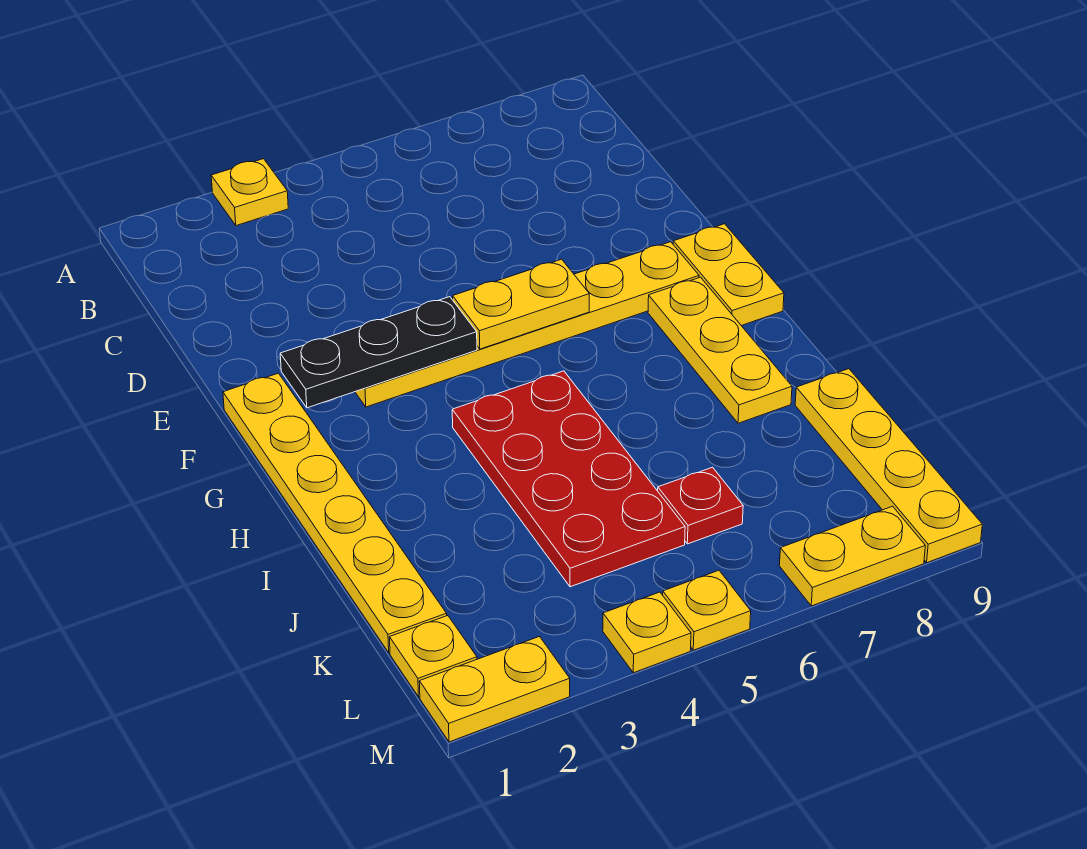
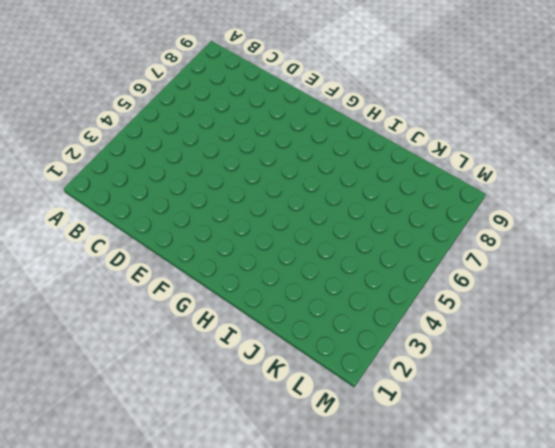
none -> yellow 1x1 plate [211,159,288,226]
none -> yellow 1x6 plate [223,373,447,653]
none -> yellow 1x6 plate [355,242,699,407]

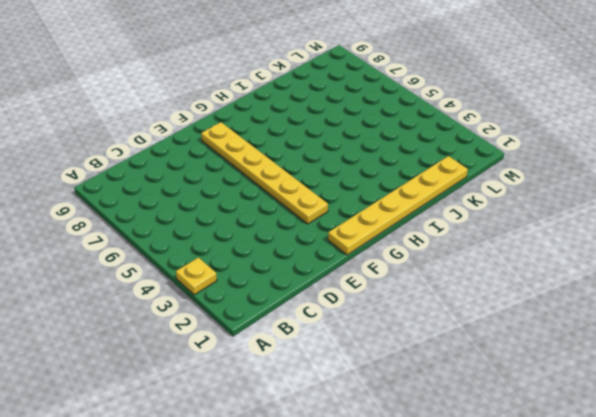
none -> yellow 1x2 plate [673,224,784,326]
none -> yellow 1x3 plate [648,277,792,423]
none -> red 2x4 plate [452,371,685,587]

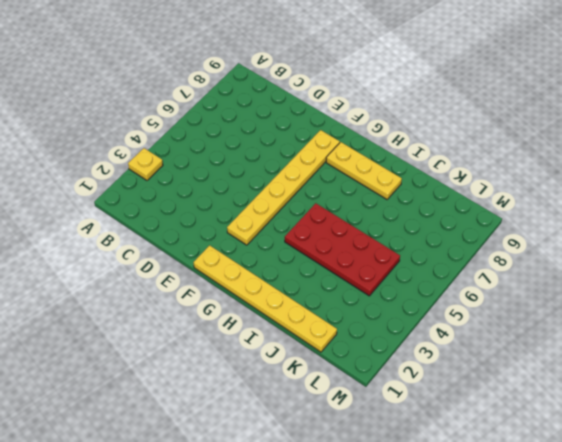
none -> yellow 1x2 plate [673,224,784,326]
none -> yellow 1x4 plate [795,369,982,563]
none -> red 1x1 plate [658,467,743,544]

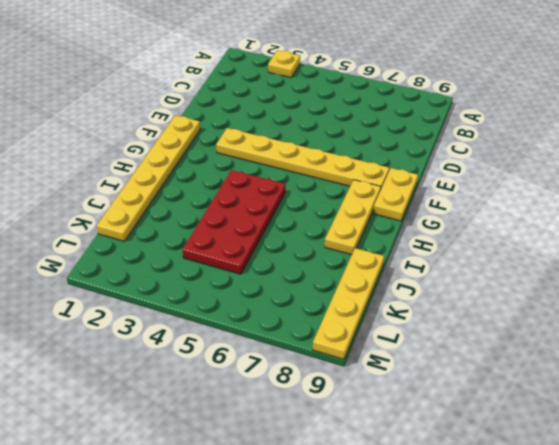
none -> red 1x1 plate [658,467,743,544]
none -> yellow 1x1 plate [389,616,477,697]
none -> yellow 1x2 plate [419,637,570,742]

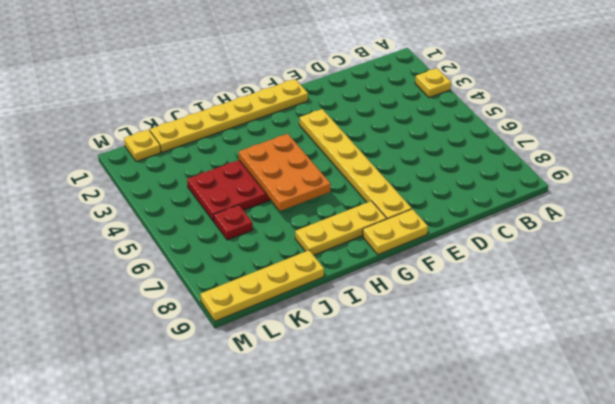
orange 2x3 plate [239,134,331,211] -> none
none -> yellow 1x2 plate [419,637,570,742]
none -> yellow 1x1 plate [603,592,691,673]
none -> yellow 1x1 plate [663,570,751,650]

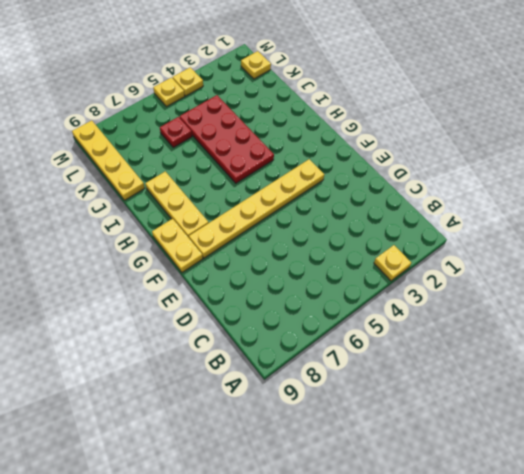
none -> yellow 1x6 plate [223,373,447,653]
none -> yellow 1x2 plate [419,637,570,742]
none -> yellow 1x2 plate [779,506,925,606]

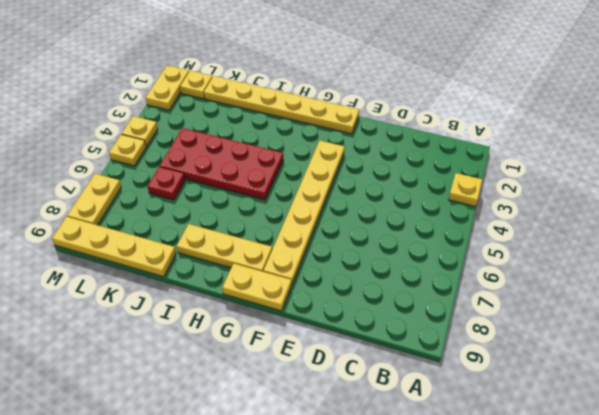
none -> black 1x3 plate [280,297,477,408]
none -> yellow 1x2 plate [453,259,589,349]

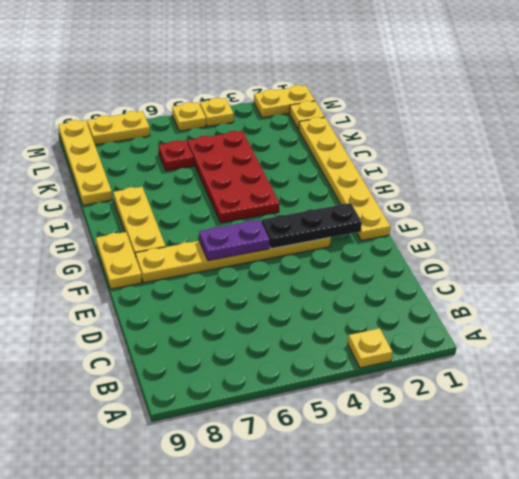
purple 1x2 plate [199,220,270,261] -> yellow 1x2 plate [453,259,589,349]

